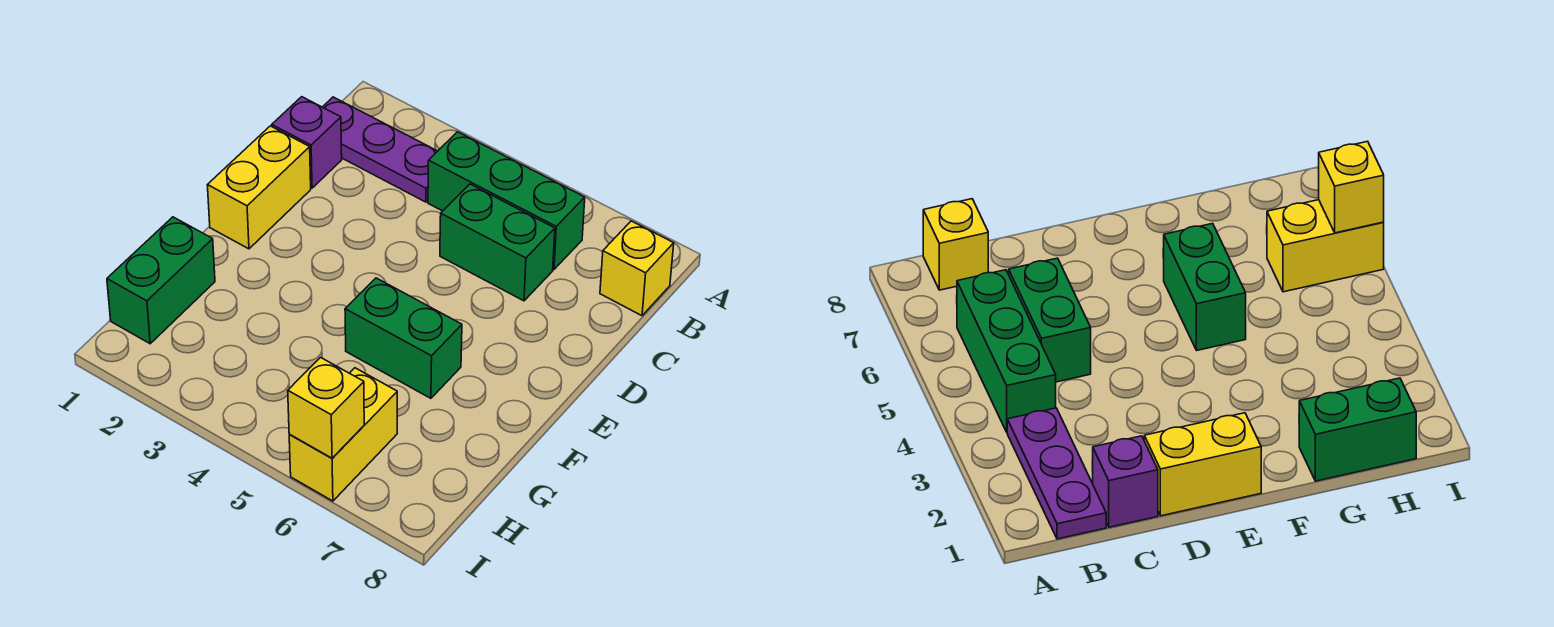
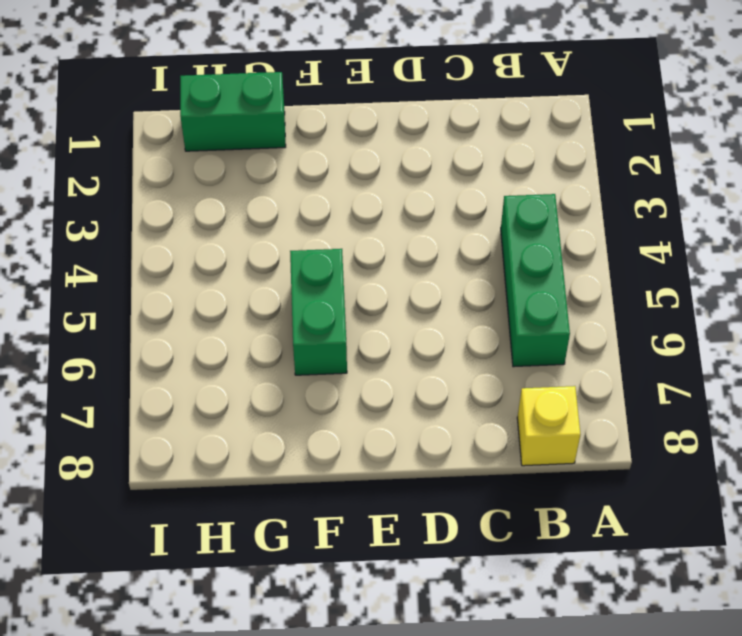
none -> purple 1x3 plate [323,97,437,202]
none -> purple 1x1 brick [272,97,342,188]

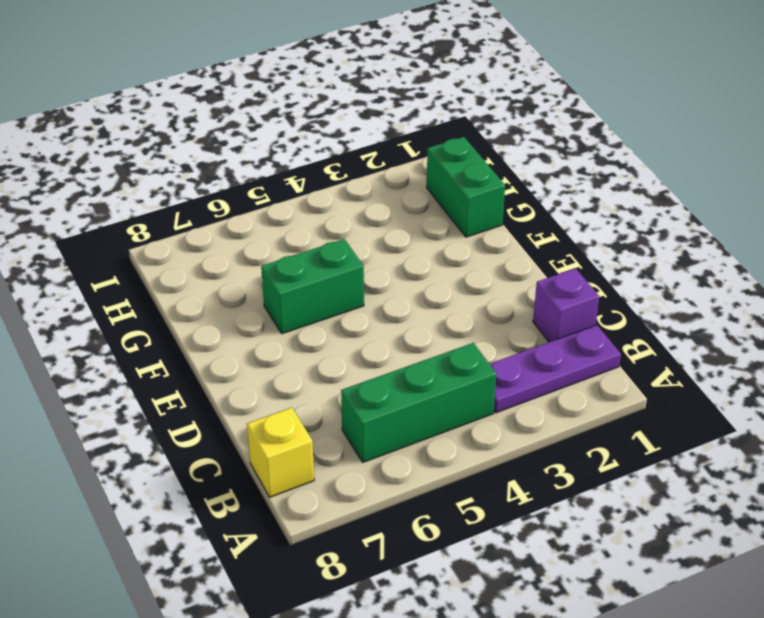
none -> green 1x2 brick [440,184,555,301]
none -> yellow 1x2 brick [207,126,311,249]

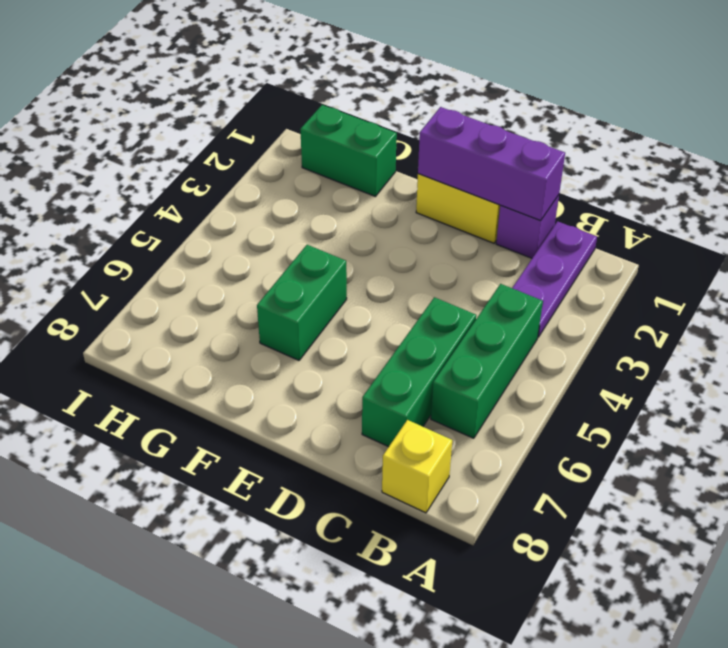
purple 1x3 brick [418,107,565,221] -> none
green 1x3 brick [362,297,476,447] -> green 1x2 brick [440,184,555,301]
none -> yellow 1x2 brick [289,368,397,501]
none -> yellow 1x1 brick [288,357,364,458]

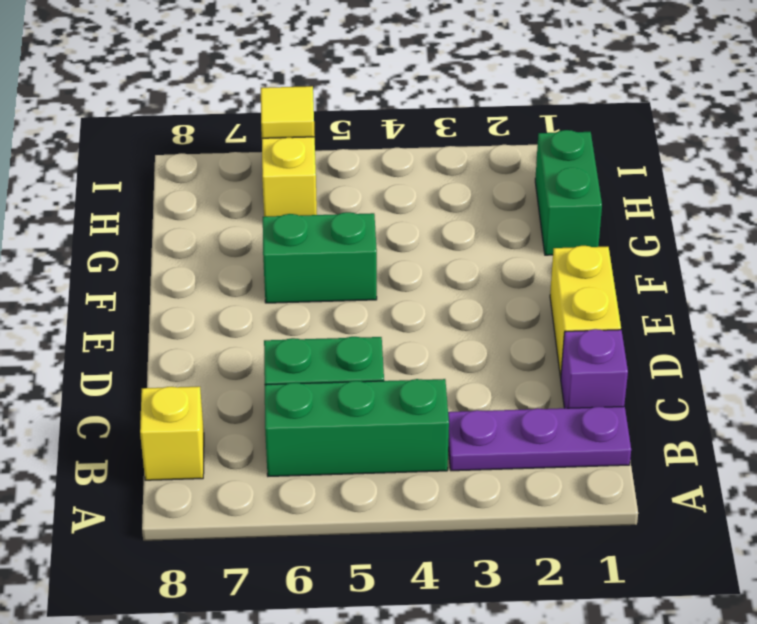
yellow 1x1 tile [261,86,315,138] -> yellow 1x1 brick [288,357,364,458]

